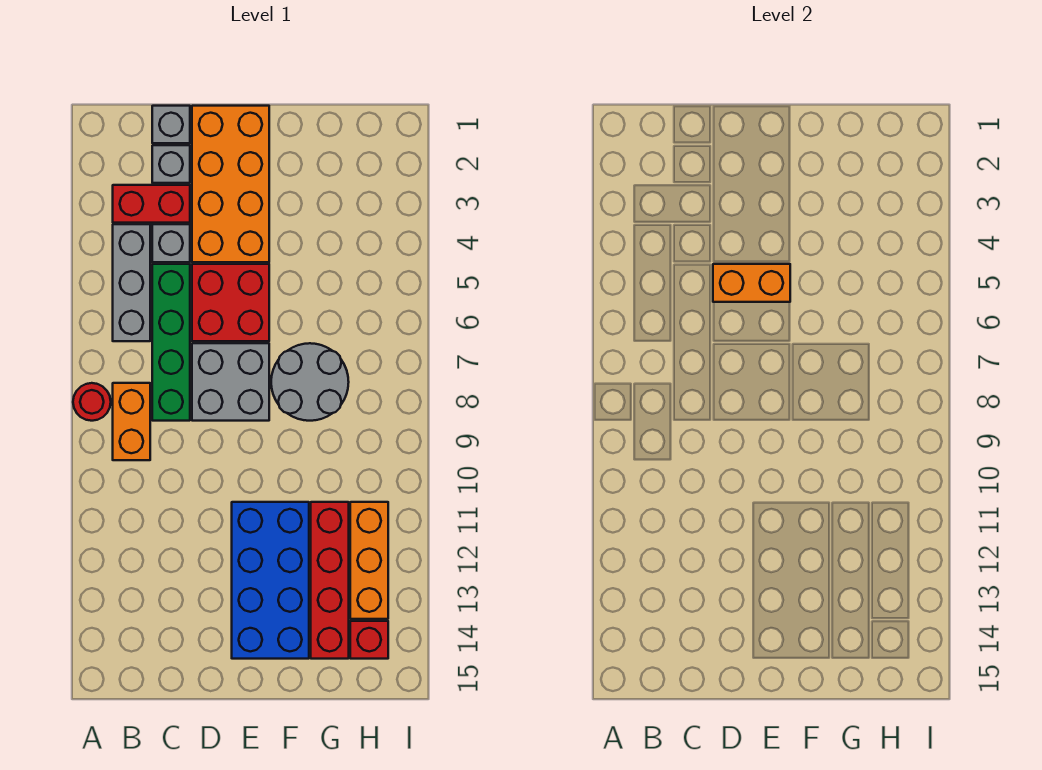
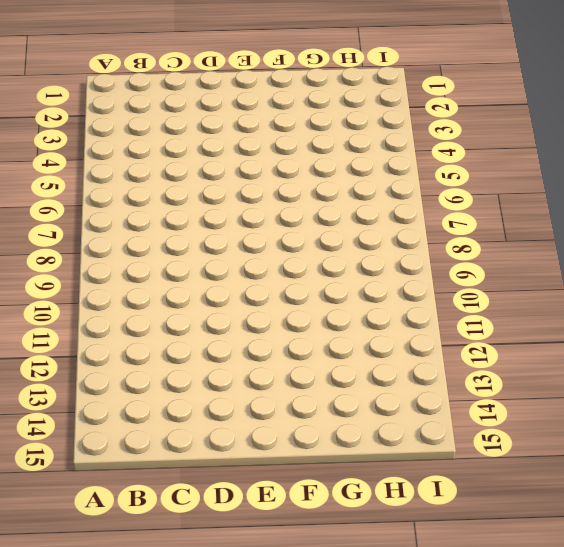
none -> red 1x1 round brick [73,383,111,421]
none -> red 1x2 brick [113,185,190,223]
none -> grey 1x3 brick [113,224,150,341]

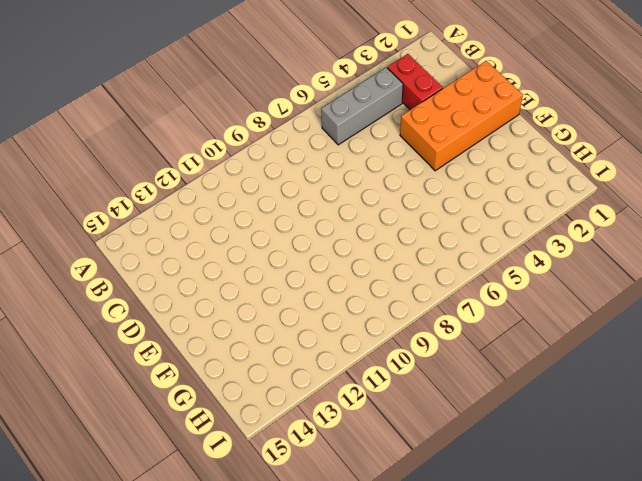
none -> red 1x1 round brick [73,383,111,421]
none -> orange 1x2 brick [113,383,150,460]
none -> grey 1x1 brick [152,106,190,143]

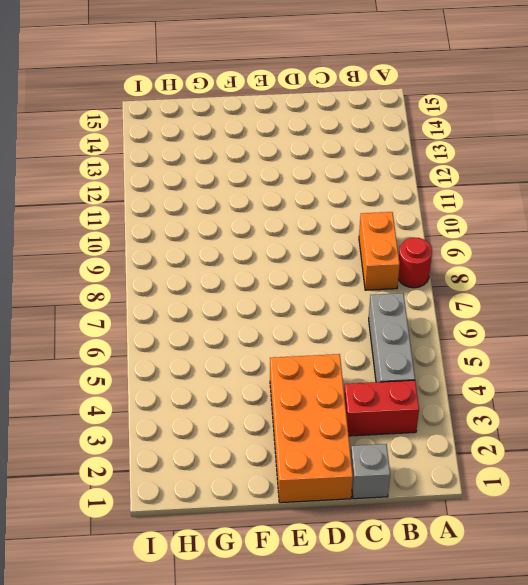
none -> grey 1x1 brick [152,145,190,183]
none -> grey 1x1 brick [152,224,190,262]
none -> green 1x4 brick [152,264,190,421]

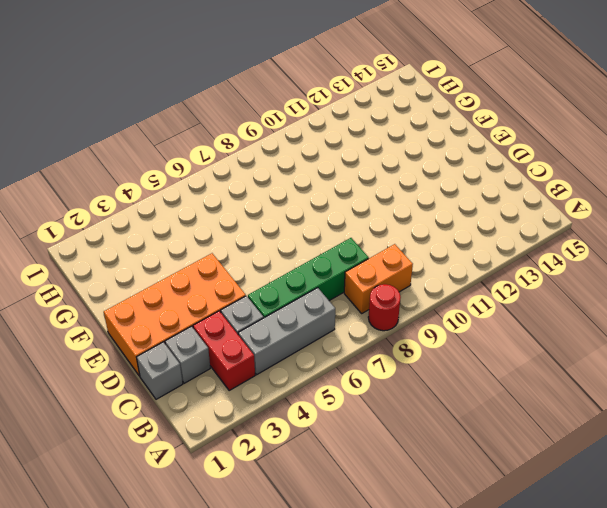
none -> red 2x2 brick [192,264,269,341]
none -> grey 2x2 brick [192,343,269,421]
none -> blue 2x4 brick [232,502,309,659]

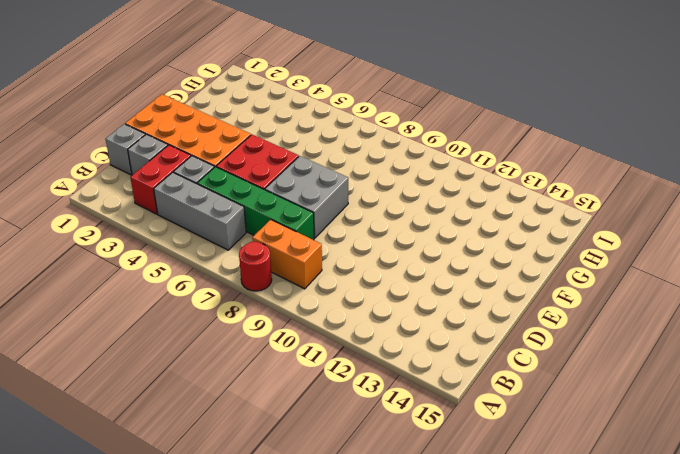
none -> blue 2x4 brick [232,502,309,659]
none -> grey 2x2 round brick [271,343,349,421]
none -> red 1x4 brick [311,502,349,659]

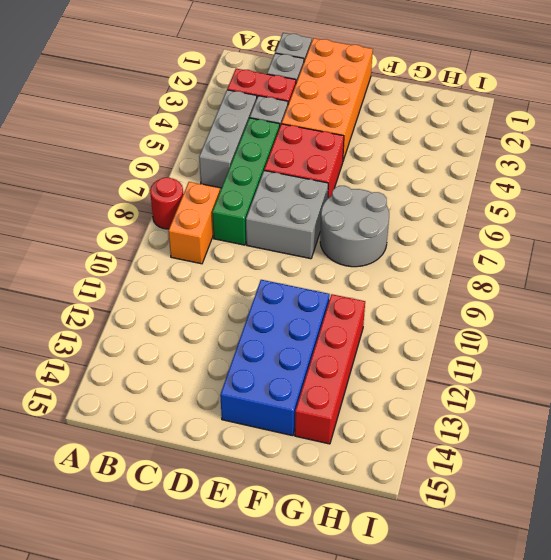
none -> orange 1x3 brick [350,502,388,619]
none -> red 1x1 brick [350,621,388,659]
none -> orange 1x2 brick [713,264,790,302]

